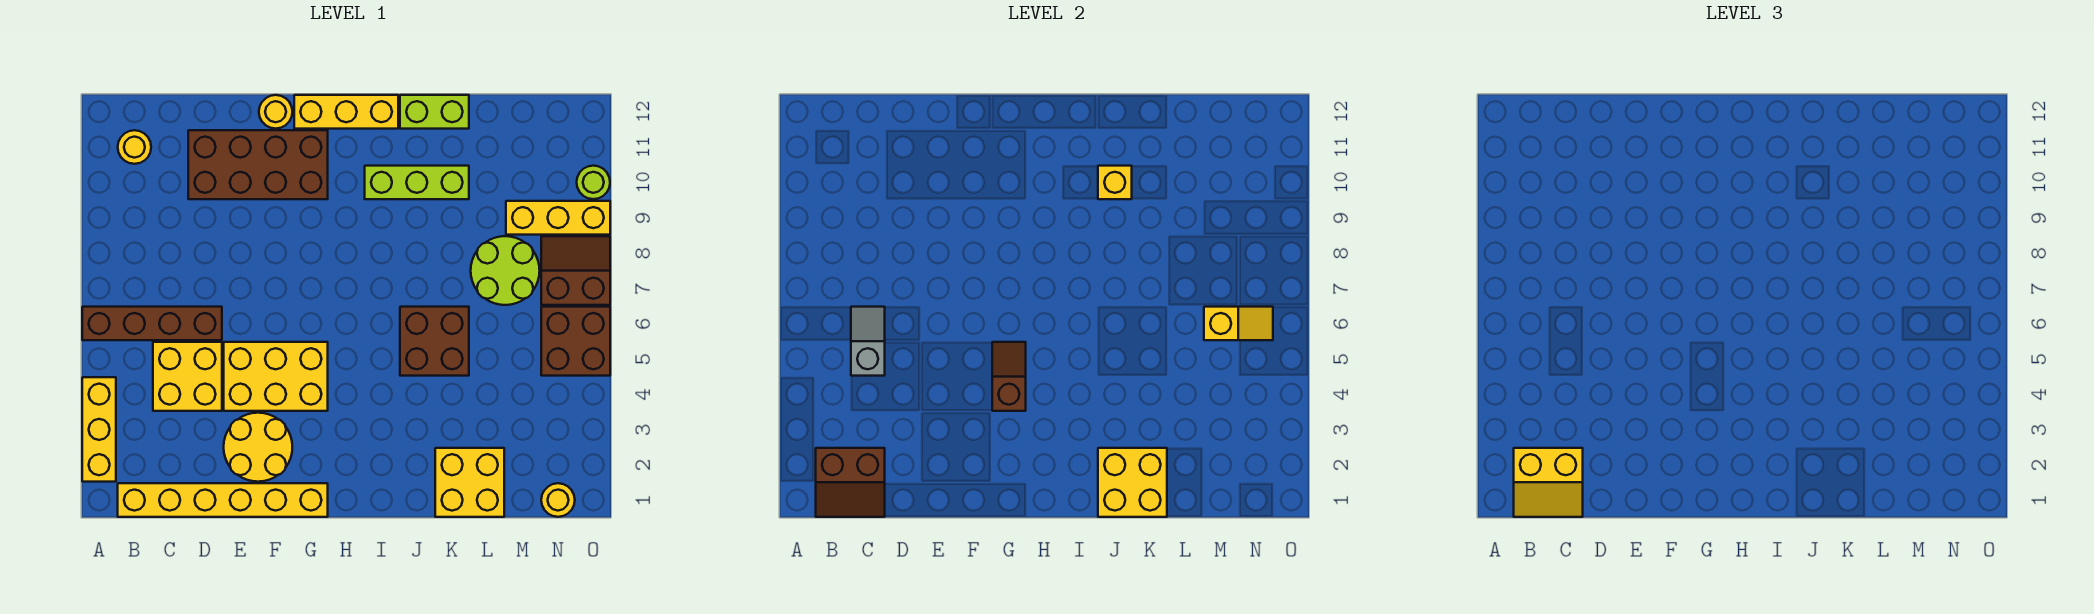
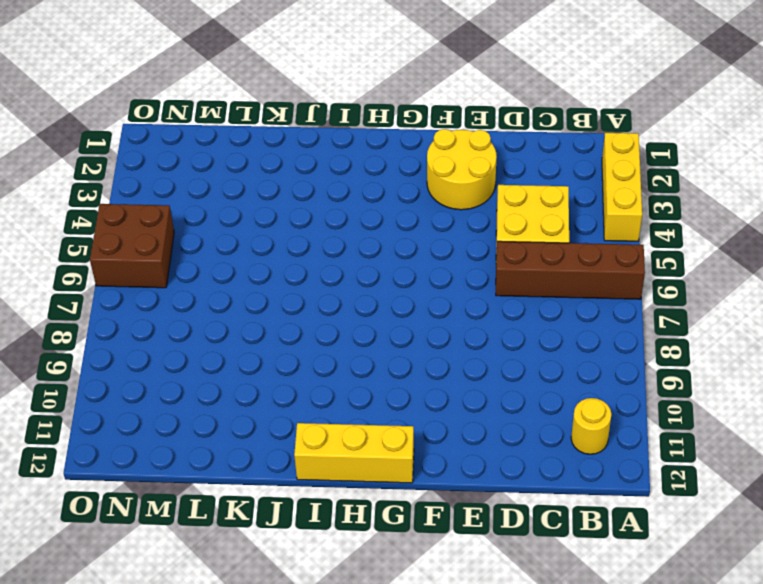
none -> yellow 1x6 brick [118,483,328,517]
none -> brown 2x4 brick [188,130,328,199]
none -> yellow 2x3 brick [224,342,328,411]

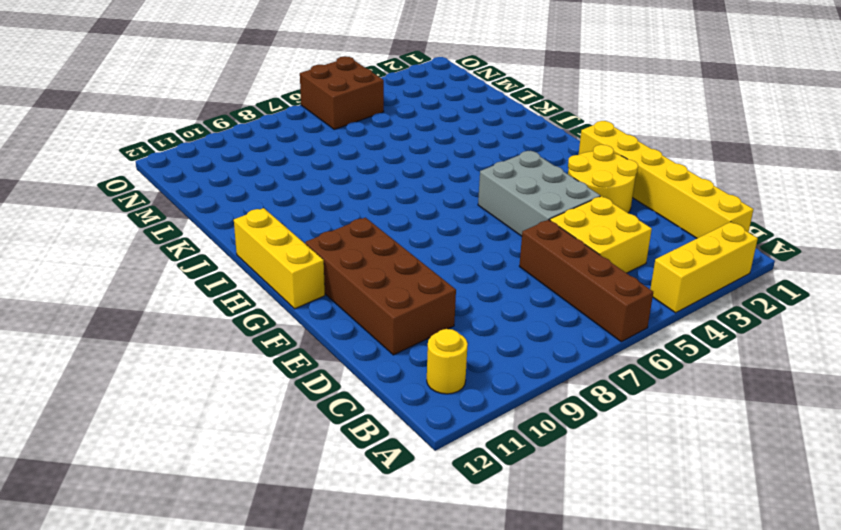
grey 2x3 brick [478,151,600,236] -> yellow 2x3 brick [224,342,328,411]
none -> yellow 1x1 round brick [259,95,292,129]
none -> lime 1x3 brick [365,166,469,199]
none -> brown 2x2 brick [400,307,469,376]

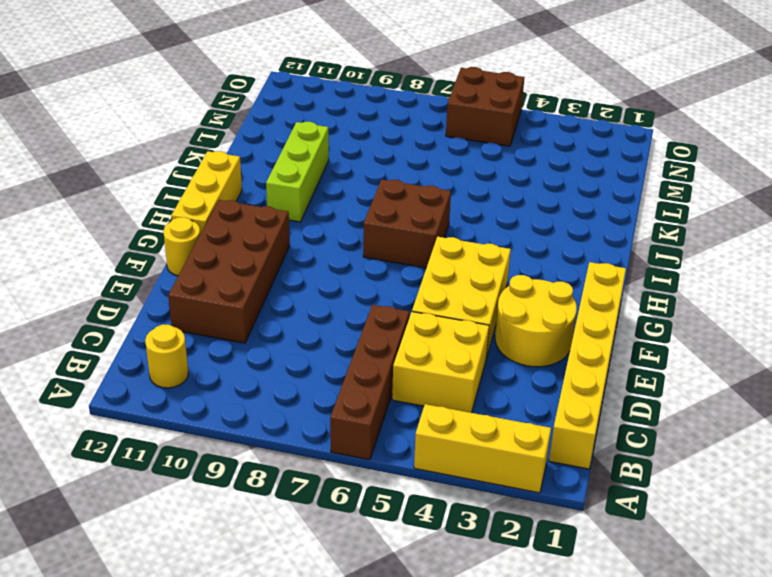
brown 2x2 brick [363,179,451,268] -> brown 2x2 brick moved to [400,307,469,376]
none -> lime 1x2 brick [400,95,469,129]
none -> yellow 2x2 brick [435,448,504,517]
none -> lime 2x2 round brick [471,236,540,305]

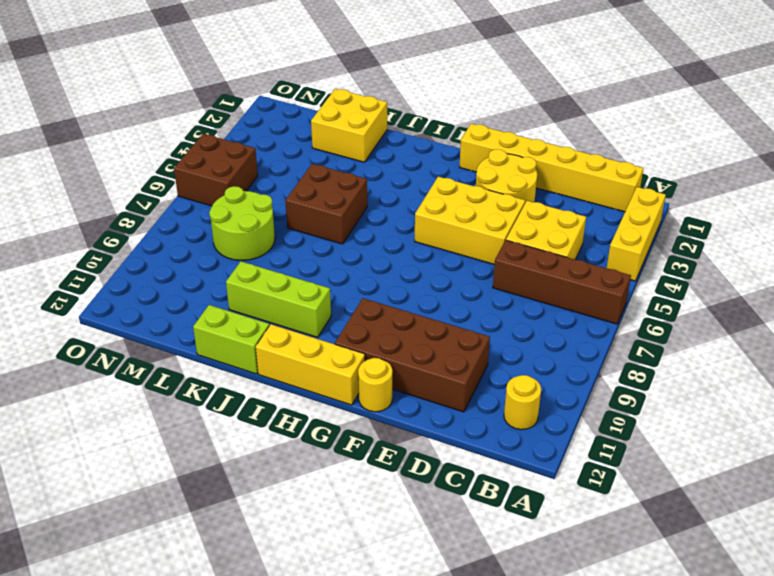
none -> yellow 1x3 brick [506,201,610,235]
none -> yellow 1x1 round brick [541,483,575,517]
none -> brown 2x2 slope [541,236,610,305]

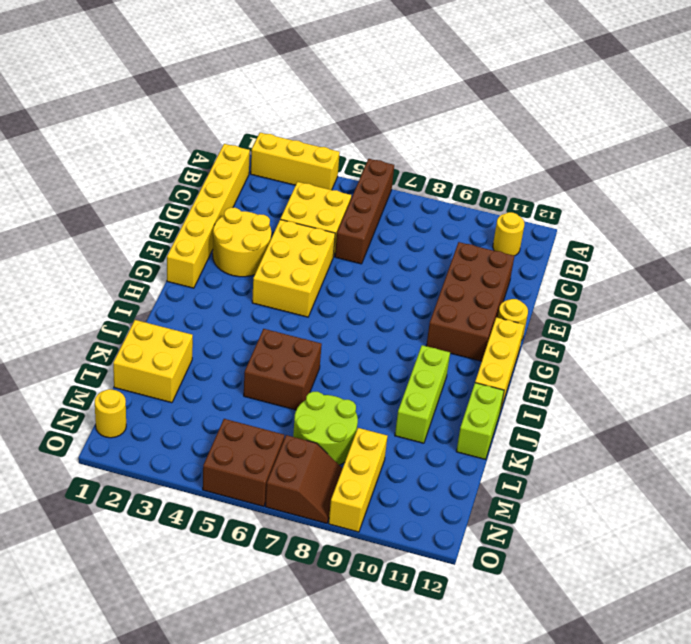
none -> lime 1x1 round brick [577,166,610,199]
none -> brown 2x2 slope [816,448,885,517]
none -> grey 1x2 slope [851,307,885,376]

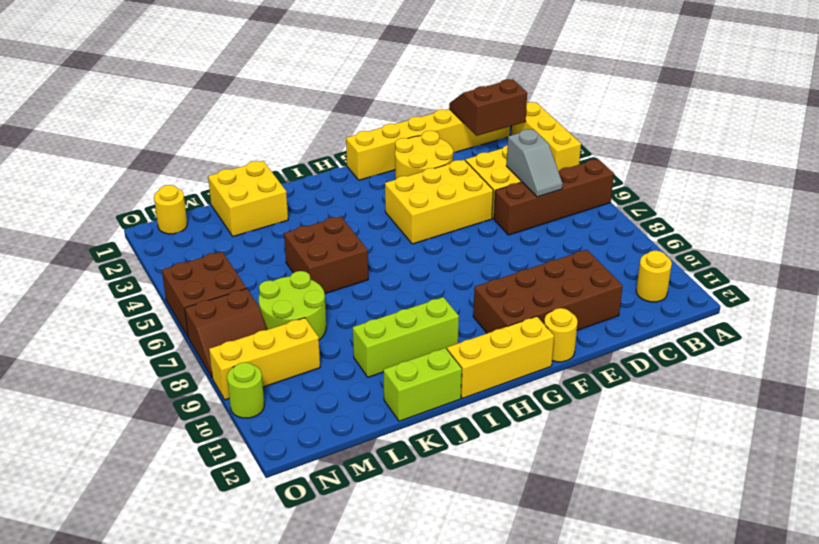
none -> brown 1x2 slope [992,342,1026,411]
none -> yellow 2x2 brick [1098,448,1167,517]
none -> yellow 1x1 brick [1098,166,1132,199]

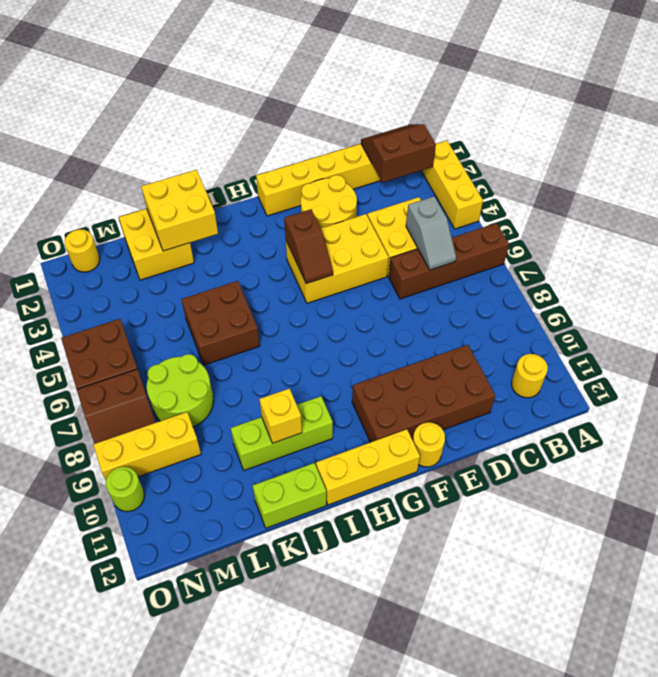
none -> yellow 1x2 slope [1204,307,1273,340]
none -> yellow 2x2 slope [1514,448,1583,517]

